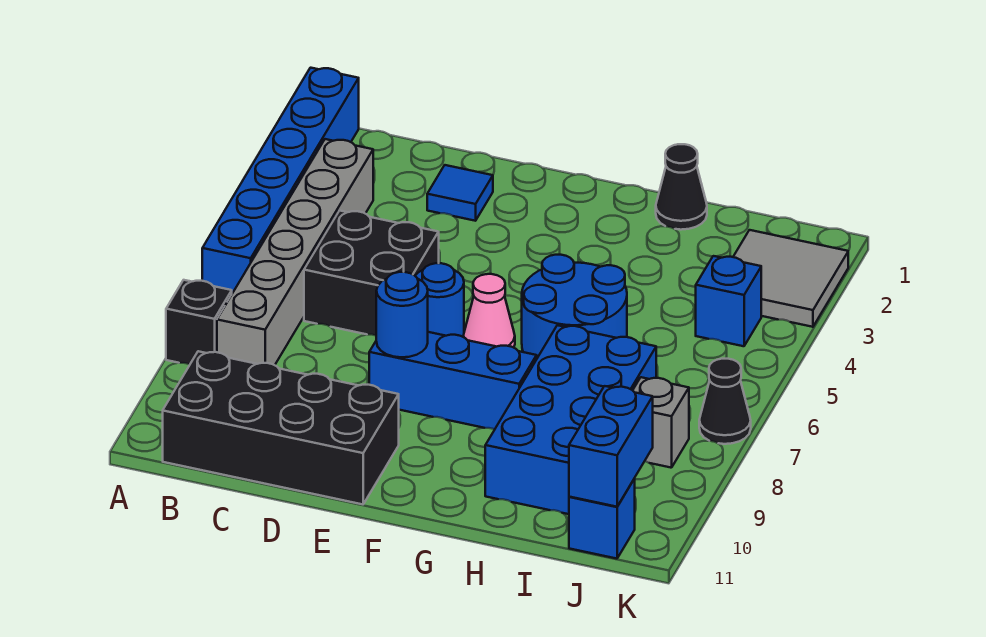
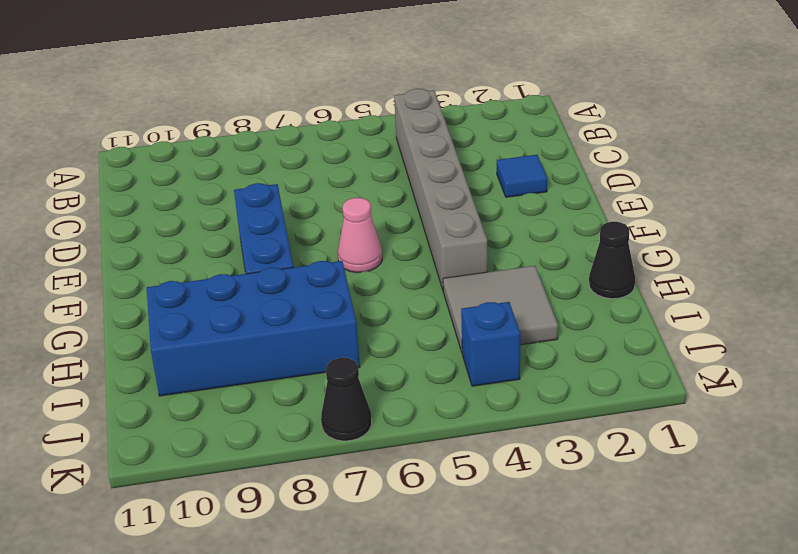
grey 1x6 brick [394,89,488,290] -> grey 1x6 brick turned to [217,139,373,365]
grey 2x2 tile [443,266,558,352] -> grey 2x2 tile moved to [733,230,848,327]
none -> blue 1x6 brick [202,68,359,293]
none -> black 1x1 brick [166,280,232,364]
none -> black 2x4 brick [163,351,399,504]

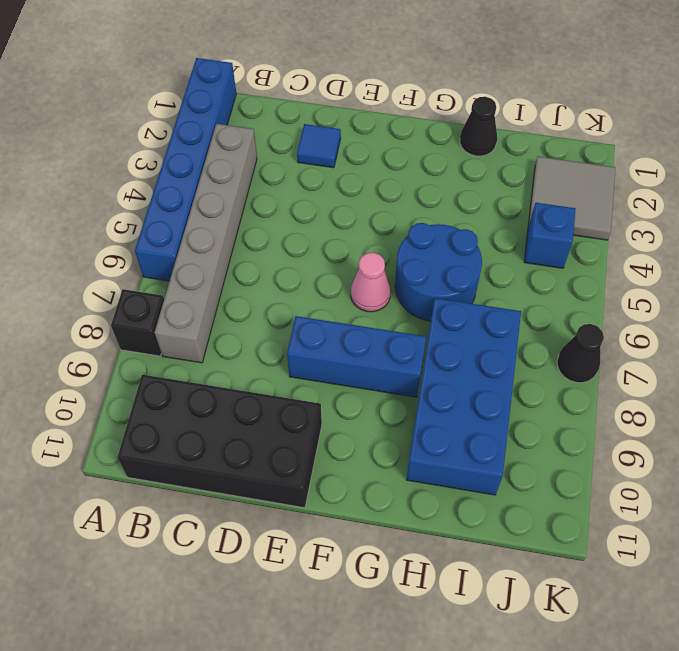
none -> black 2x2 brick [304,211,439,335]
none -> blue 1x1 round brick [415,263,464,337]
none -> grey 1x1 brick [633,377,689,468]

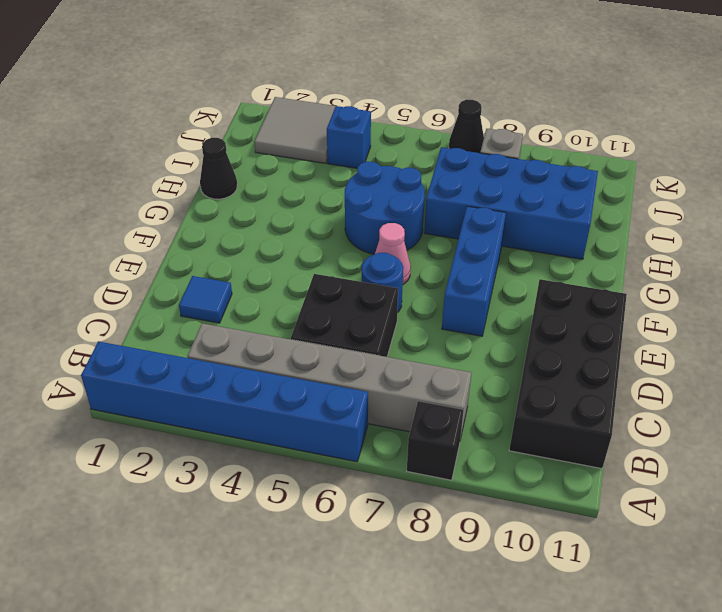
none -> blue 1x1 brick [569,479,635,559]
none -> blue 1x1 round brick [376,272,428,357]
none -> blue 1x2 brick [569,386,653,507]

